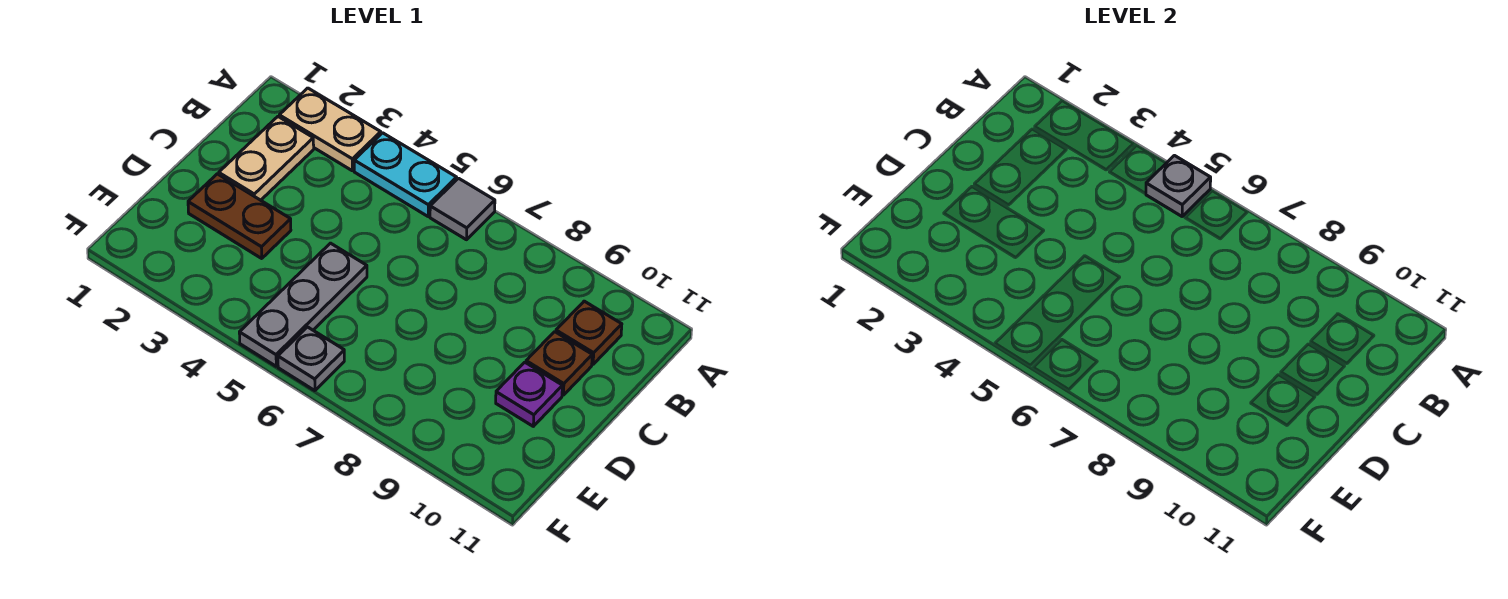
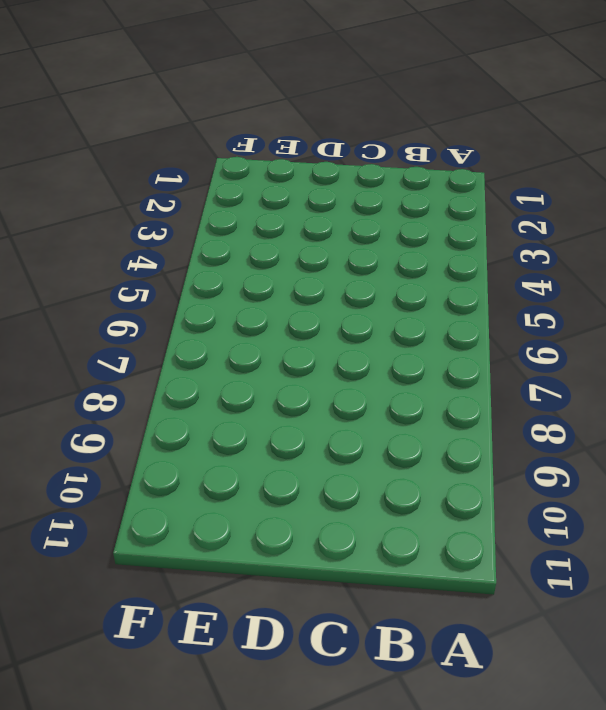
none -> tan 1x2 plate [279,88,381,171]
none -> cyan 1x2 plate [354,133,457,216]

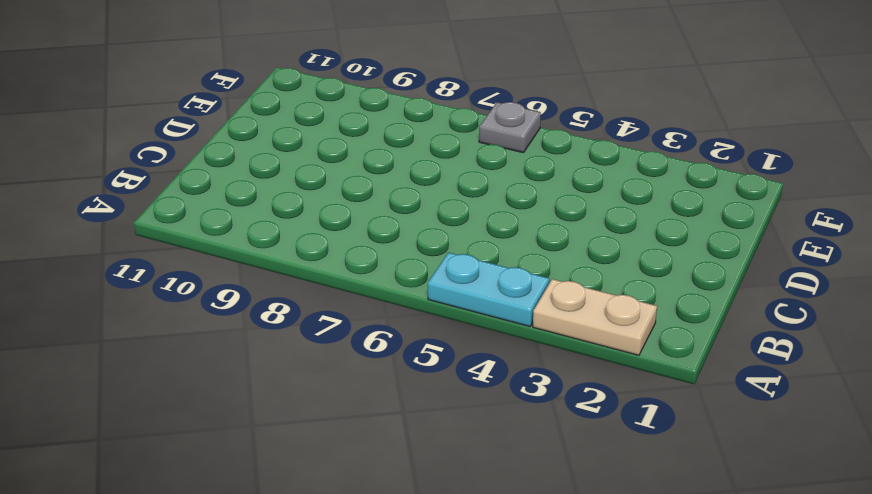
none -> grey 1x1 tile [430,178,495,240]
none -> tan 1x2 plate [219,117,314,200]

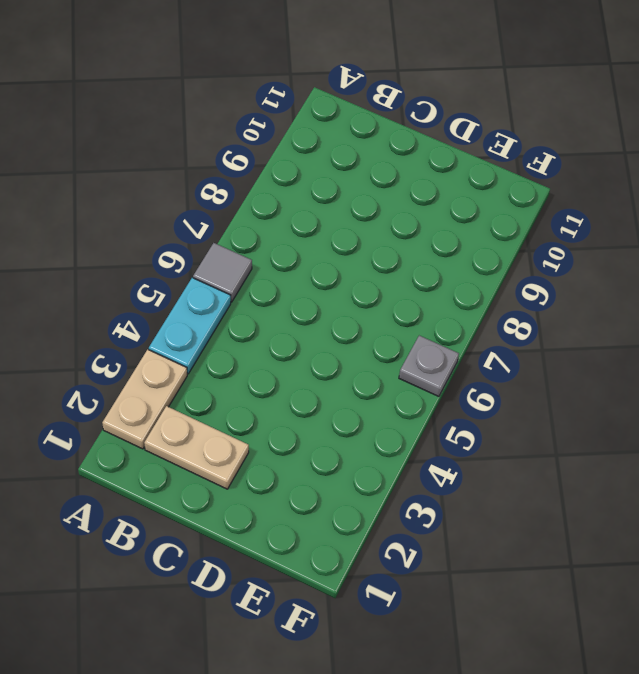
none -> brown 1x1 plate [556,301,622,364]
none -> brown 1x1 plate [526,332,592,395]

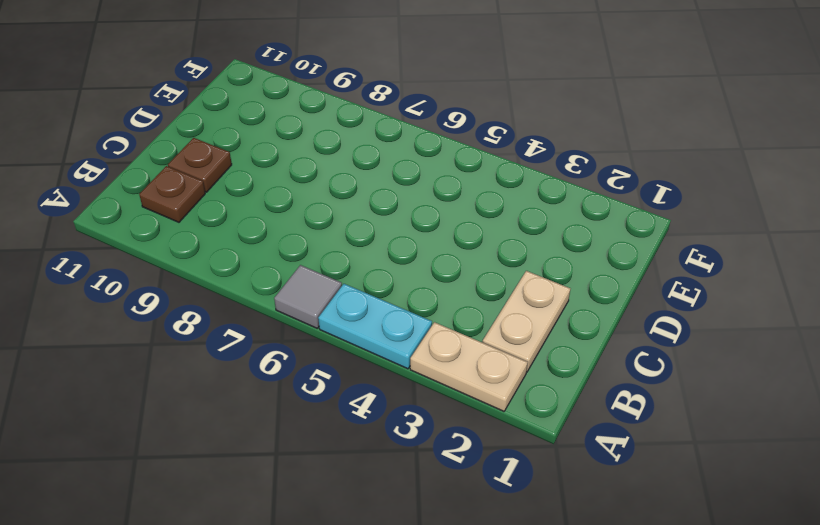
none -> brown 1x2 plate [188,174,291,258]
none -> grey 1x3 plate [239,243,367,366]

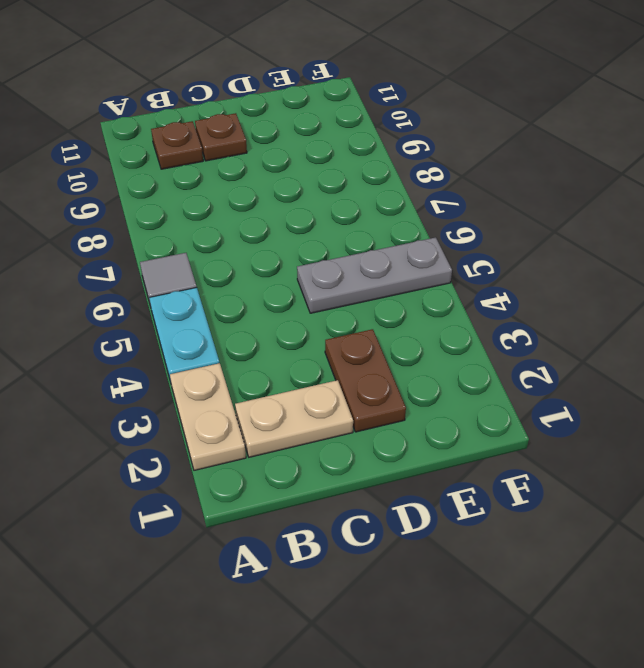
none -> purple 1x1 plate [496,362,562,426]
none -> grey 1x1 plate [278,327,344,391]

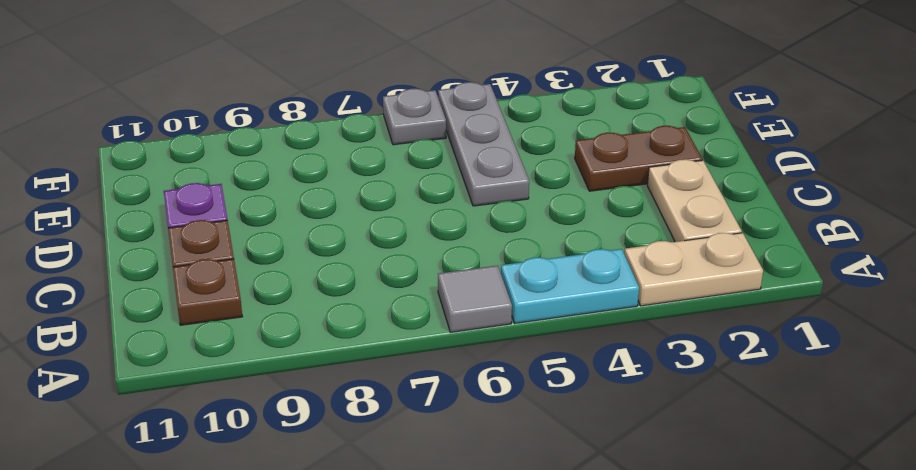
none -> grey 1x1 plate [1146,156,1211,216]

